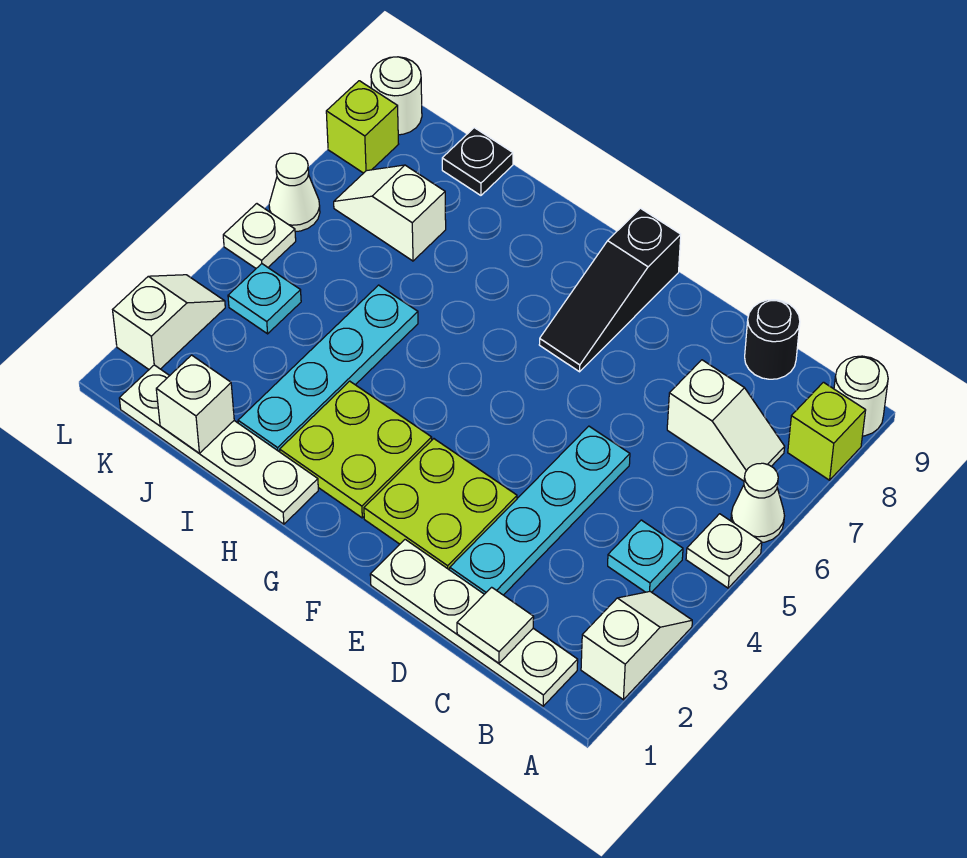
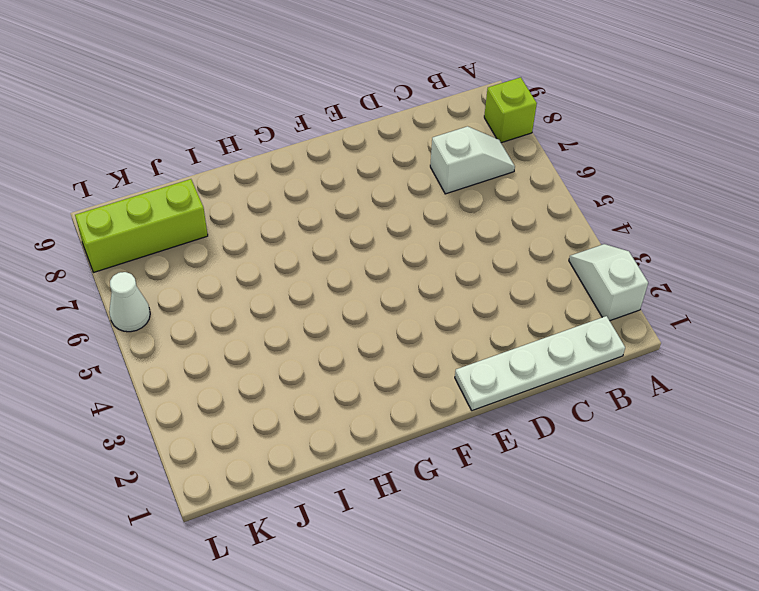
lime 1x3 brick [75,179,208,272] -> lime 1x1 brick [326,81,398,173]
none -> white 1x1 plate [686,514,762,588]
none -> white 1x1 cone [731,463,784,542]
none -> white 1x1 round brick [834,356,888,436]

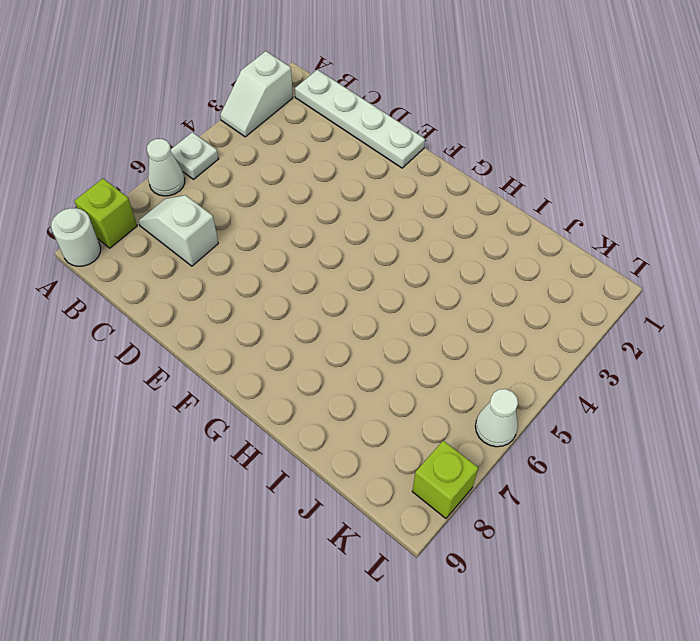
none -> cyan 1x1 plate [608,520,683,592]
none -> black 1x1 round brick [745,300,800,379]
none -> cyan 1x4 plate [450,426,630,595]

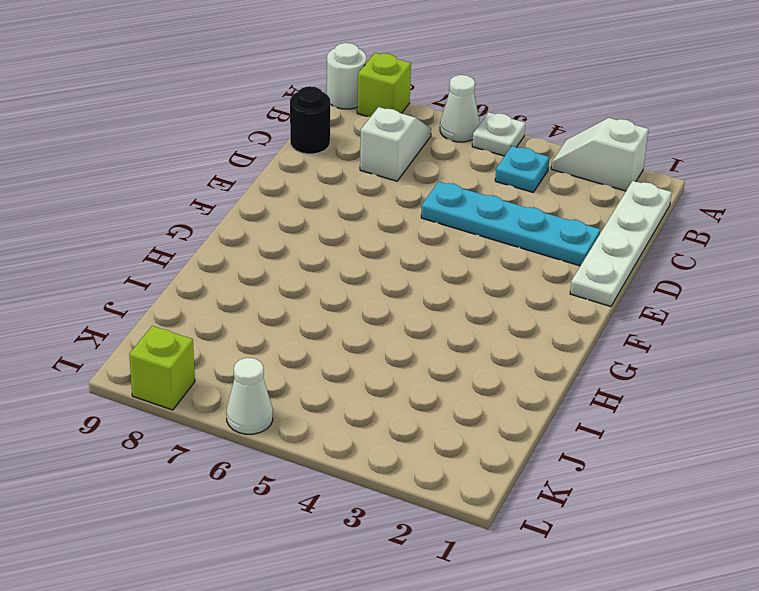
none -> lime 2x2 plate [364,439,517,570]
none -> black 1x3 slope [539,208,681,372]
none -> lime 2x2 plate [280,381,432,518]

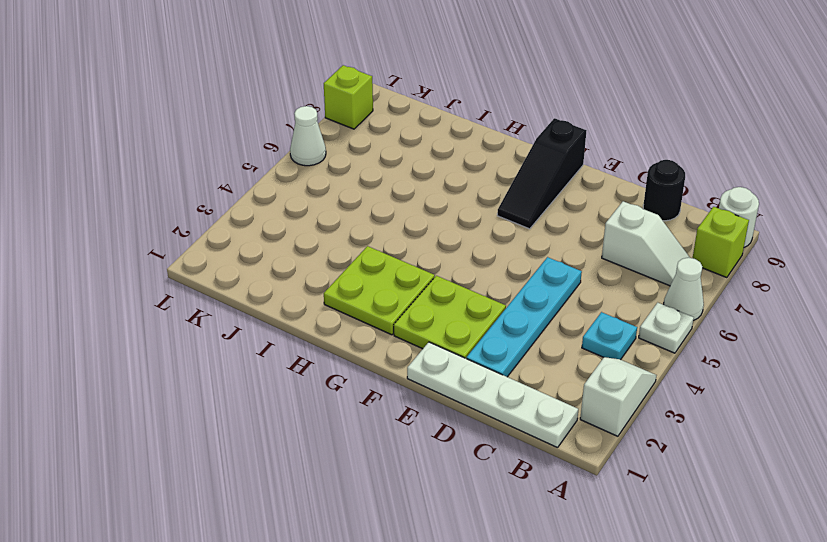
none -> white 1x4 plate [119,365,318,524]
none -> cyan 1x4 plate [238,285,418,452]
none -> white 1x2 slope [334,165,446,261]

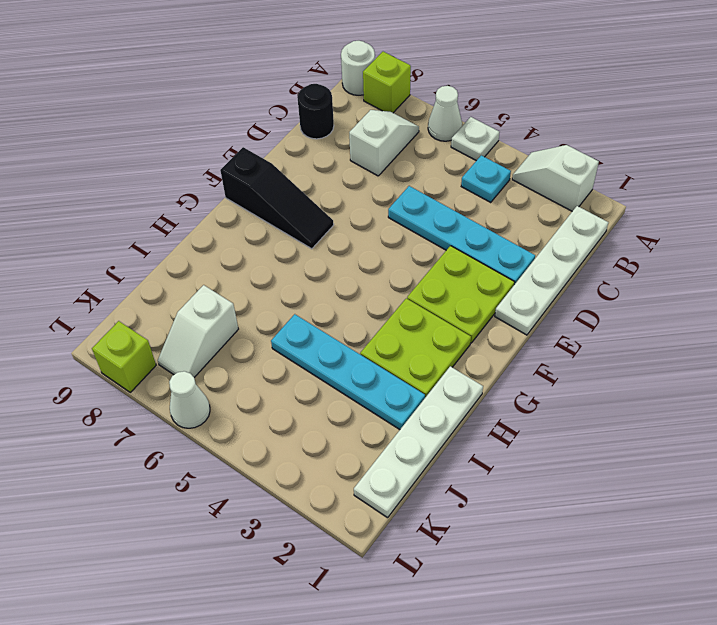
none -> black 1x1 plate [442,128,513,195]
none -> cyan 1x1 plate [228,264,301,334]
none -> white 1x2 slope [113,275,225,369]

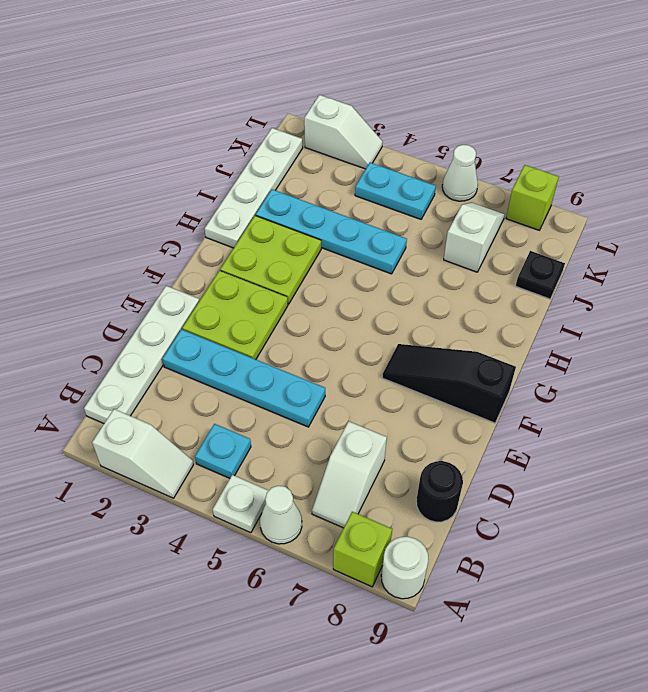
cyan 1x2 plate [355,163,436,219] -> cyan 1x1 plate [228,264,301,334]
none -> white 1x1 plate [223,204,296,268]
none -> white 1x1 round brick [371,57,422,135]
none -> white 1x1 tile [457,587,534,663]

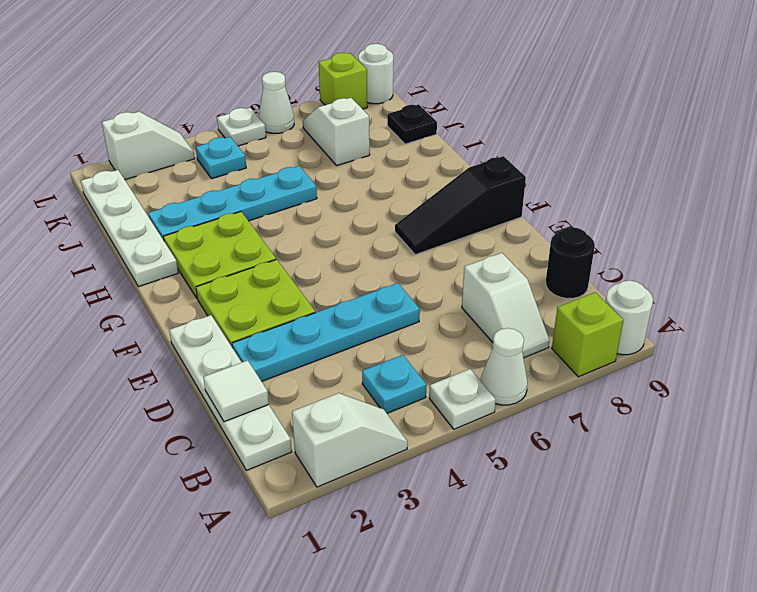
none -> white 1x1 brick [156,355,234,453]

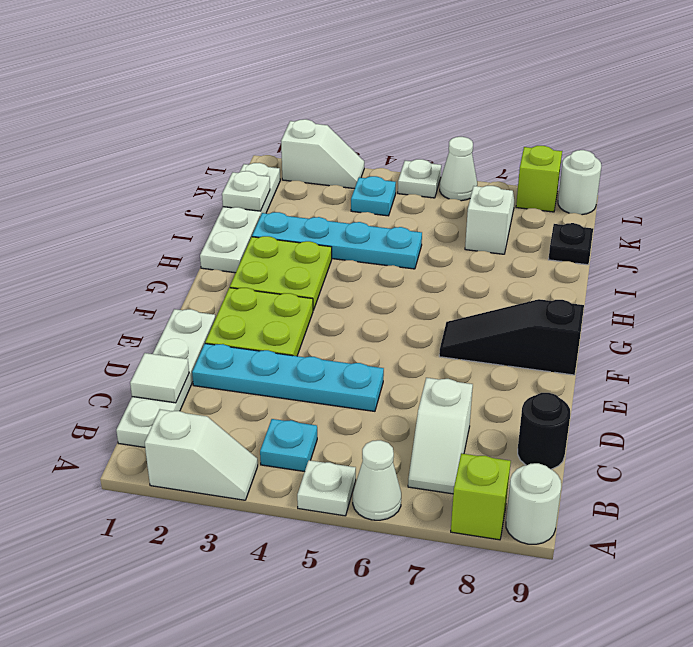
white 1x1 plate [222,171,270,211] -> white 1x1 brick [156,355,234,453]

